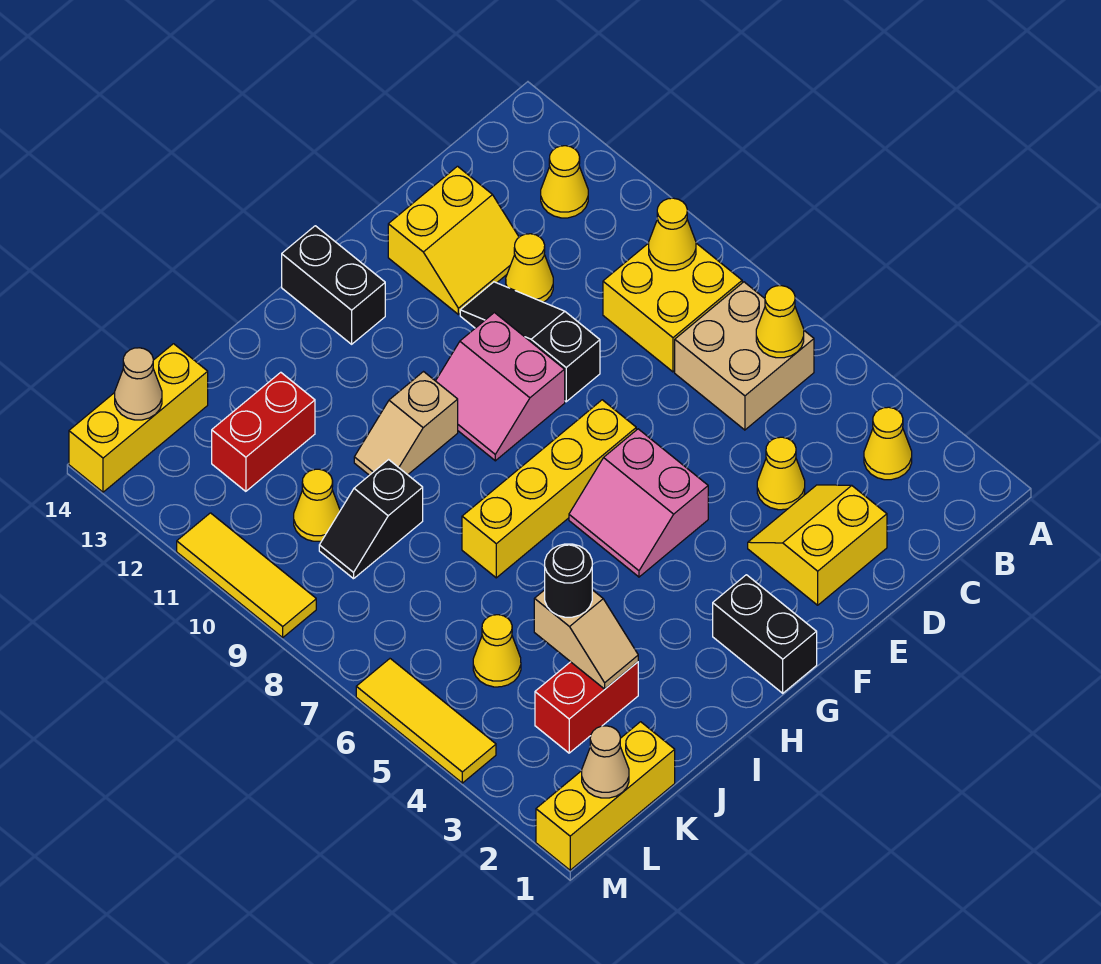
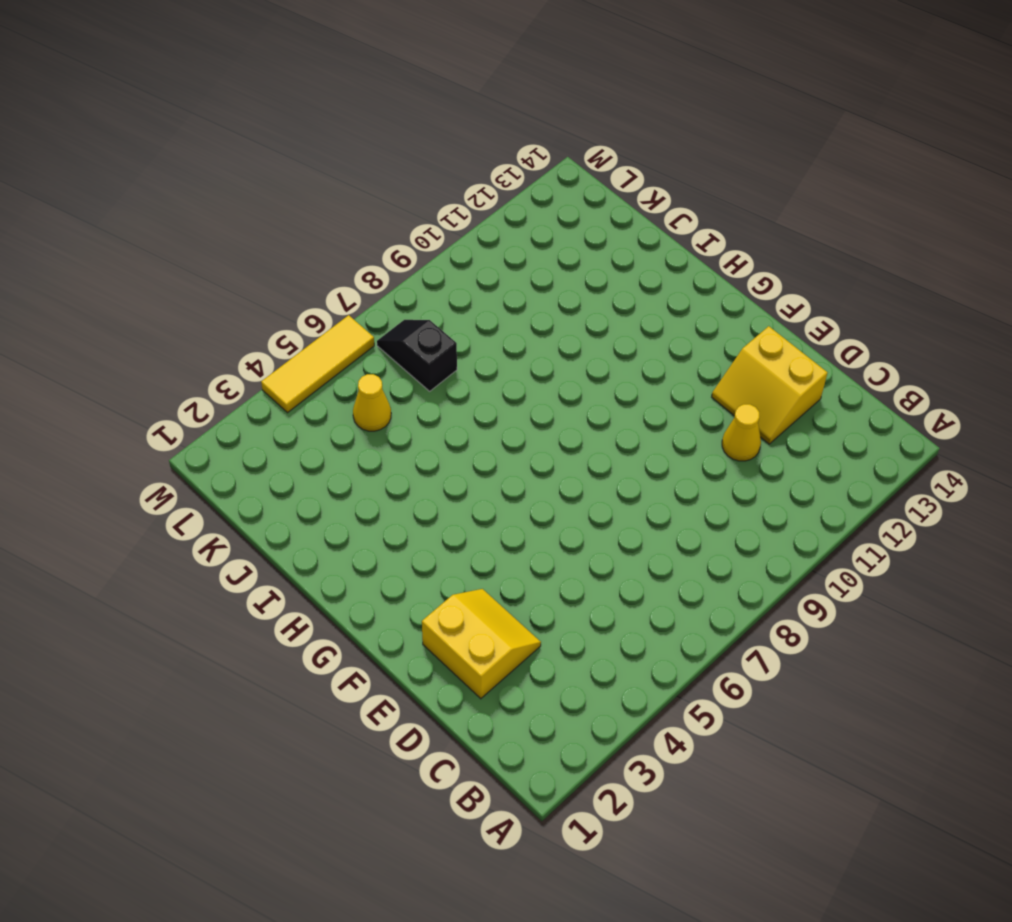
black 1x2 slope [377,320,457,391] -> black 1x2 slope moved to [319,460,423,579]
none -> yellow 1x1 cone [864,407,912,480]
none -> tan 2x2 brick [675,282,814,430]
none -> yellow 2x2 brick [603,243,742,372]
none -> yellow 1x1 cone [541,146,588,218]

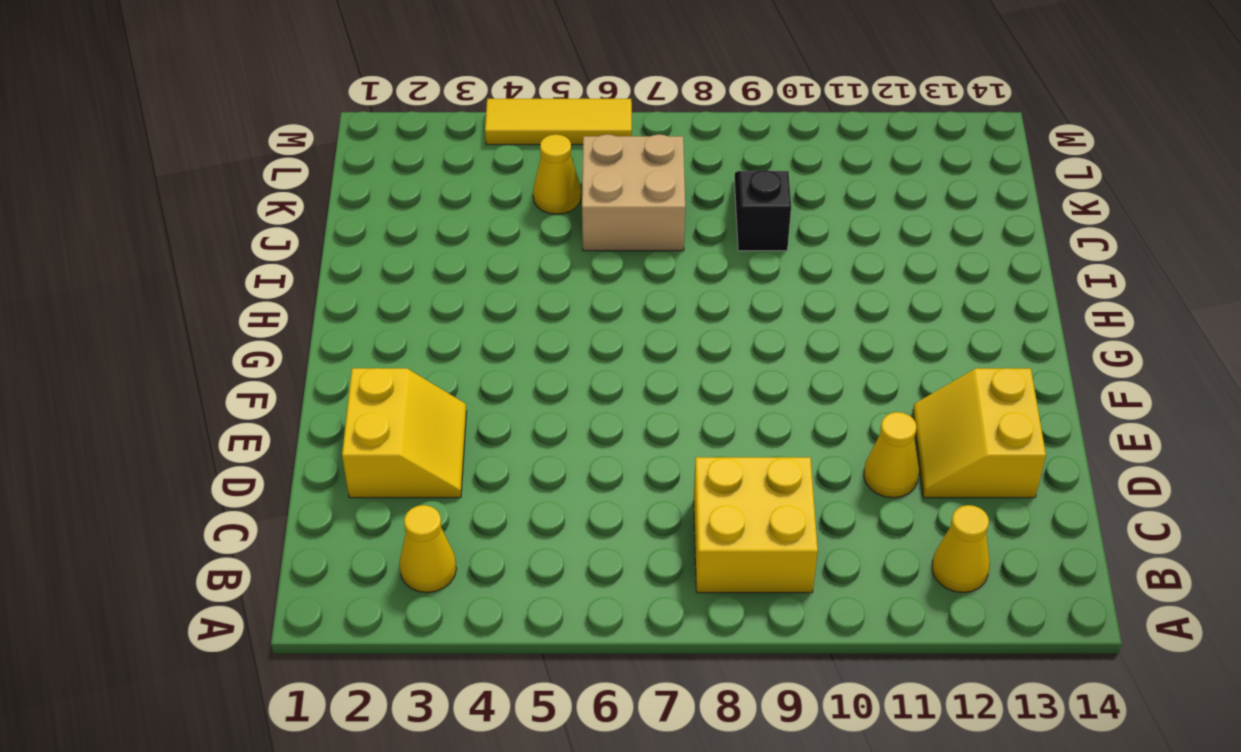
tan 2x2 brick [582,134,685,251] -> tan 2x2 brick moved to [675,282,814,430]
none -> yellow 1x1 cone [757,437,805,510]
none -> black 1x3 slope [460,282,600,402]
none -> pink 2x2 slope [569,429,708,577]
none -> yellow 1x4 brick [462,400,636,578]

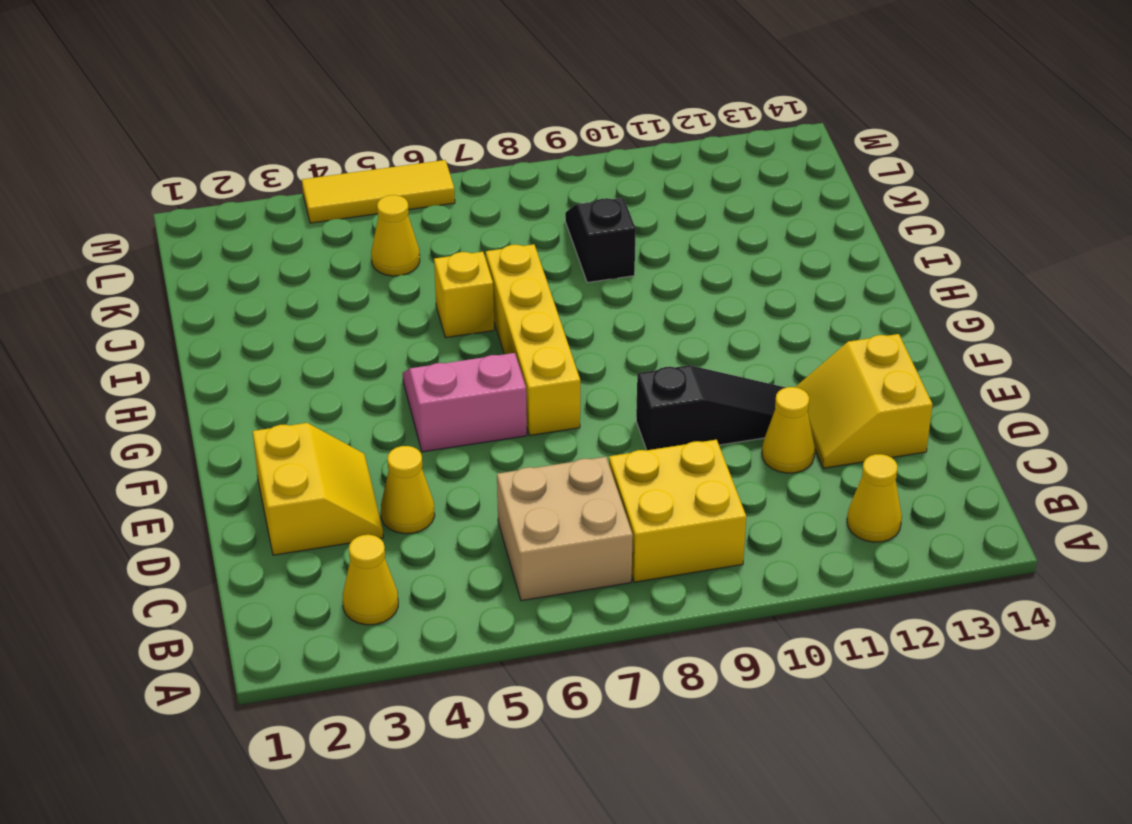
yellow 1x1 brick [434,252,494,338] -> none
none -> pink 2x2 slope [436,313,565,461]
none -> black 1x2 brick [713,575,817,693]
none -> black 1x2 brick [282,226,385,344]
none -> tan 1x2 slope [354,372,458,475]

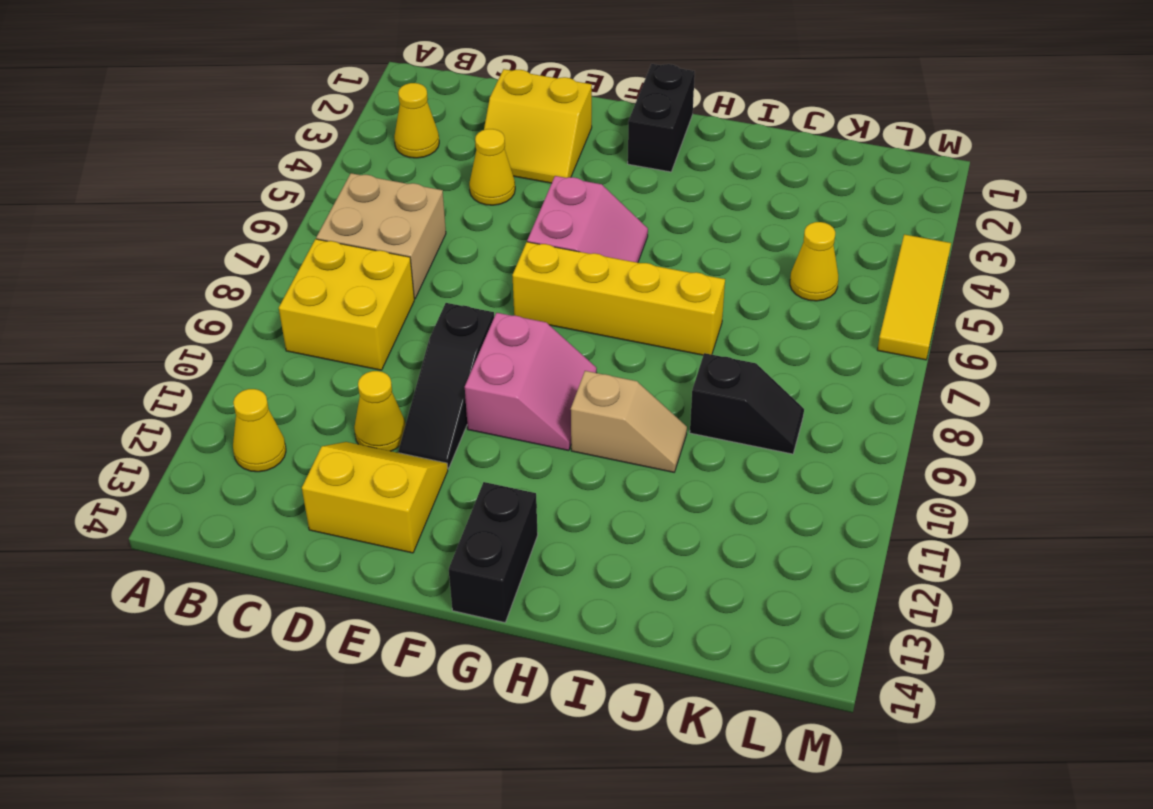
none -> red 1x2 brick [535,662,638,753]
none -> red 1x2 brick [212,372,315,491]
none -> yellow 1x3 brick [536,722,675,870]
none -> yellow 1x1 cone [294,469,340,541]

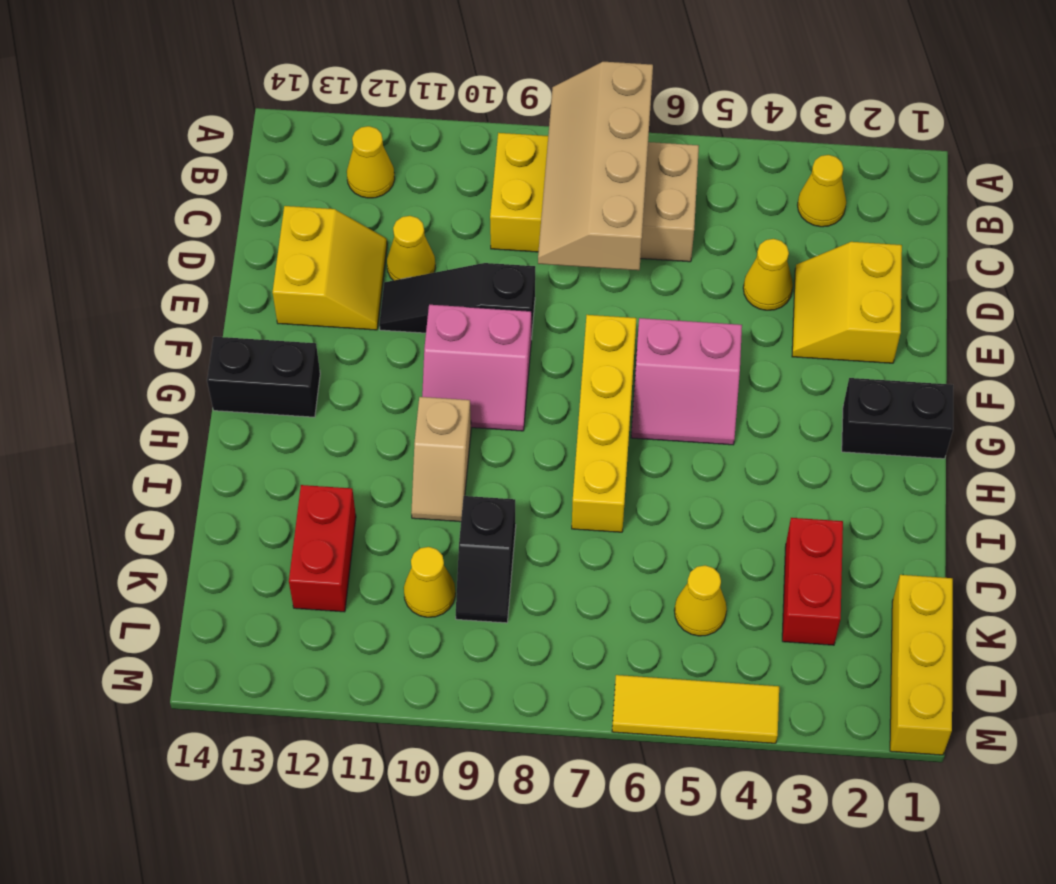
tan 2x4 slope [538,62,653,270] -> none
none -> yellow 1x3 brick [69,344,208,492]
none -> yellow 1x3 tile [177,513,316,637]
none -> yellow 1x1 cone [756,286,804,358]
none -> yellow 1x1 cone [649,198,696,271]

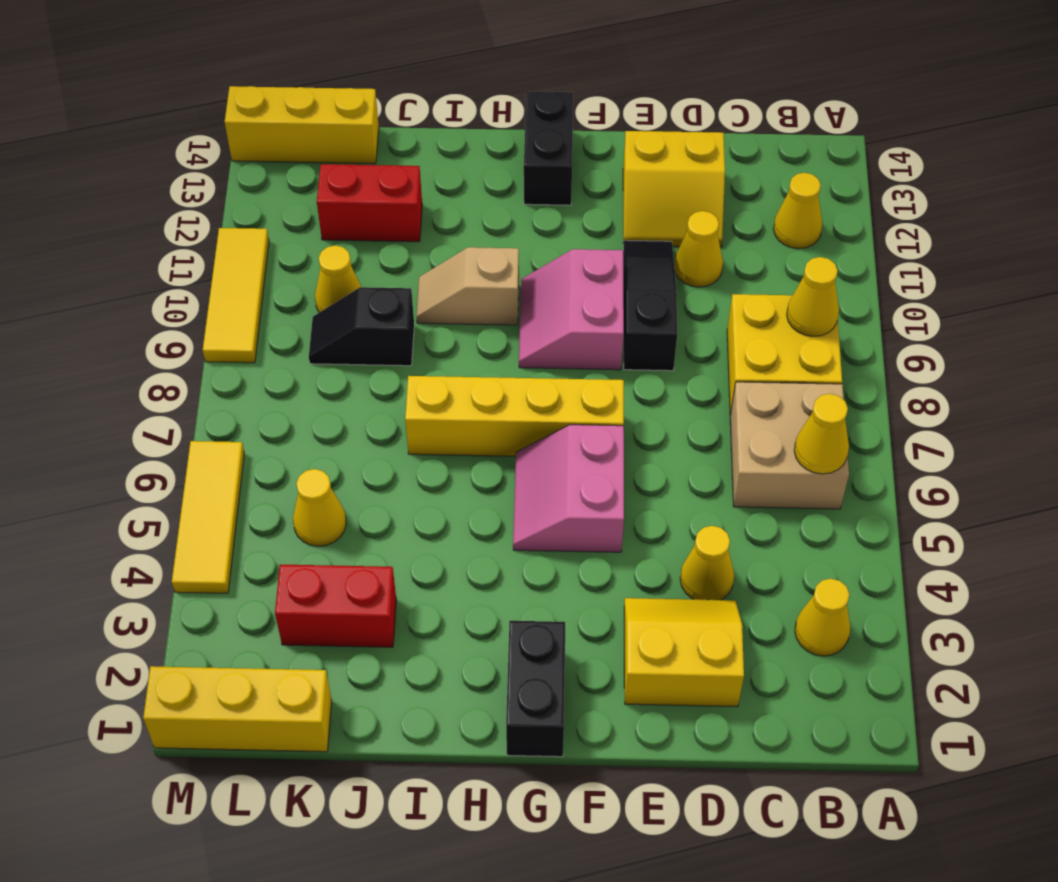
none -> tan 1x2 slope [534,590,638,689]
none -> tan 1x1 cone [582,726,629,798]
none -> tan 1x1 cone [115,348,162,420]
none -> black 1x1 round brick [545,544,592,617]

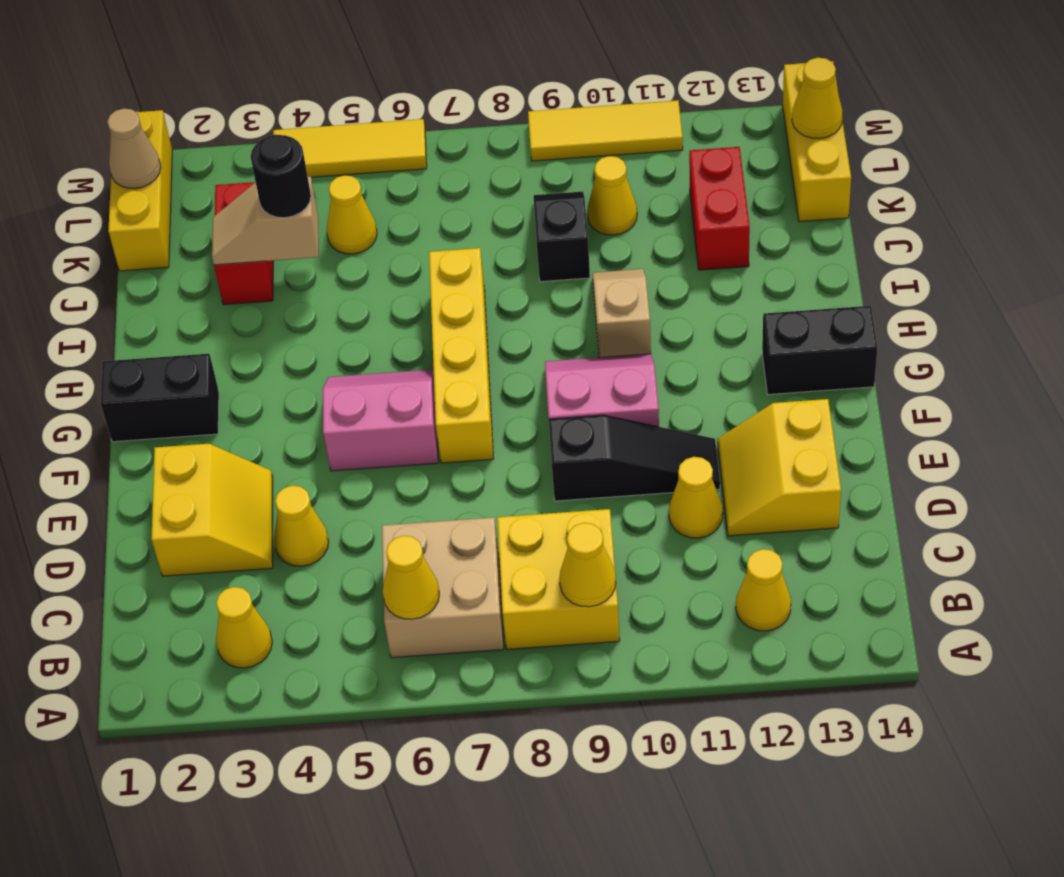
yellow 1x1 cone [792,58,843,139] -> tan 1x1 cone [115,348,162,420]

